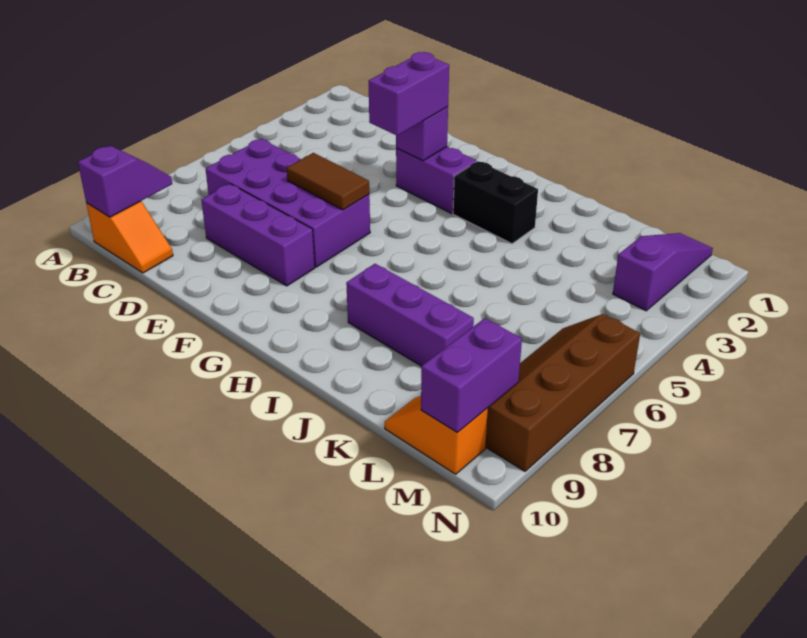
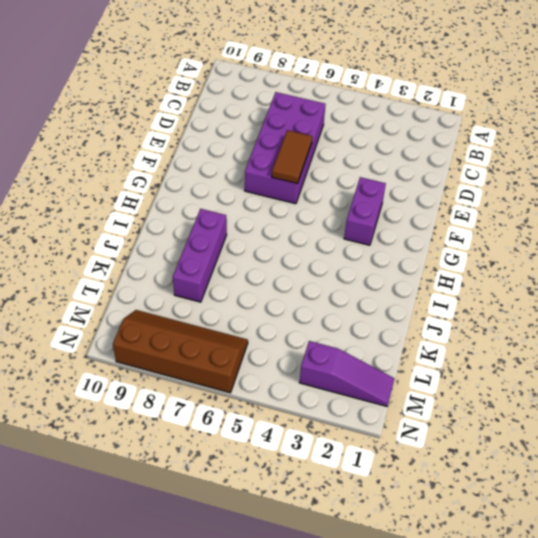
none -> orange 1x2 slope [86,201,173,273]
none -> purple 1x3 brick [201,184,315,286]
none -> black 1x2 brick [453,161,538,244]

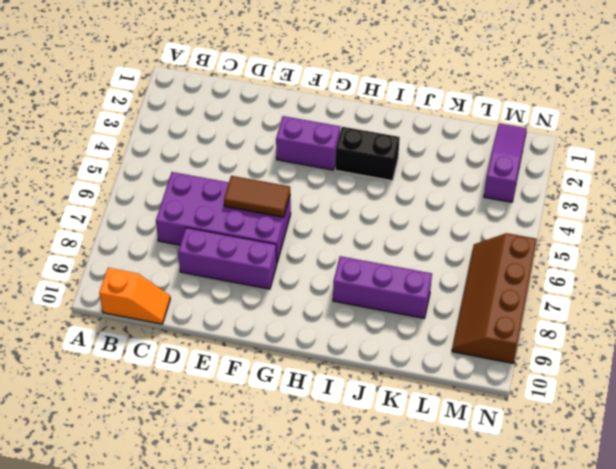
none -> orange 1x2 slope [385,396,488,474]
none -> purple 1x2 slope [78,146,172,217]
none -> purple 1x1 brick [396,107,448,161]

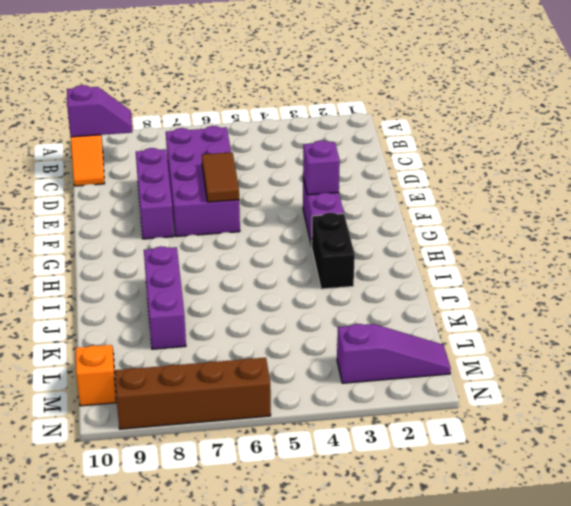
none -> purple 1x2 brick [421,318,522,433]
none -> purple 1x2 brick [368,52,449,136]

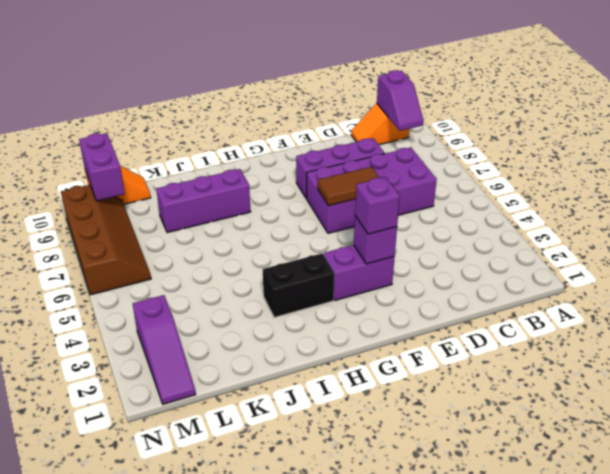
purple 1x1 brick [355,177,400,234] -> purple 1x2 brick [368,52,449,136]

